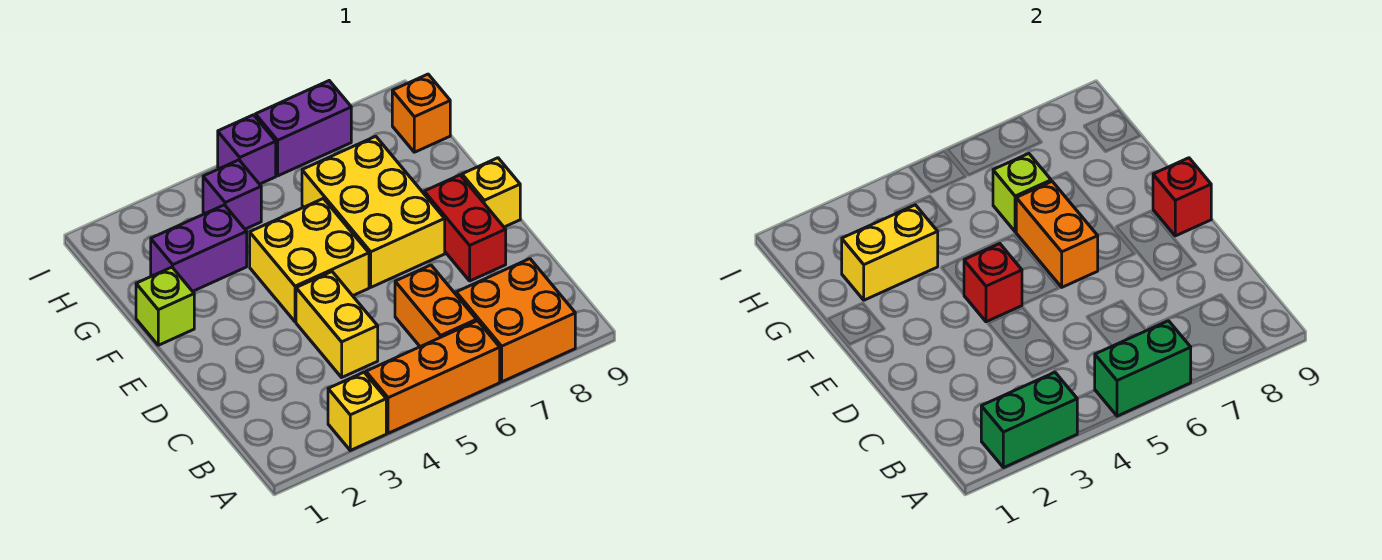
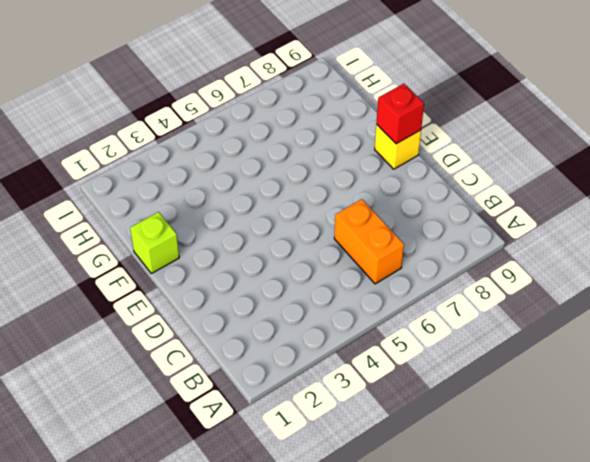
none -> yellow 1x1 brick [328,372,386,450]
none -> orange 1x3 brick [366,321,500,433]
none -> orange 2x2 brick [456,259,575,382]

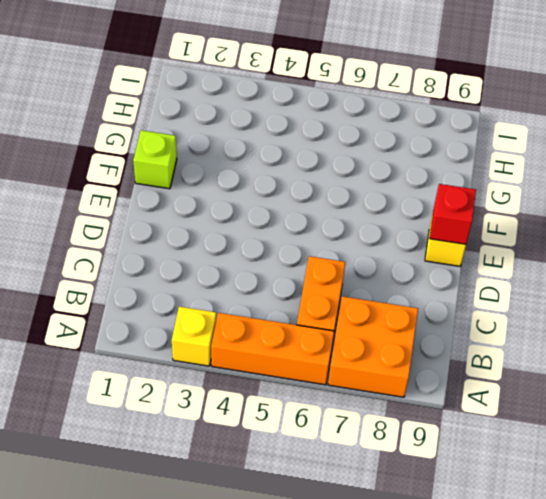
none -> yellow 1x2 brick [296,272,378,377]
none -> red 1x2 brick [424,175,506,281]
none -> yellow 2x2 brick [250,199,369,322]

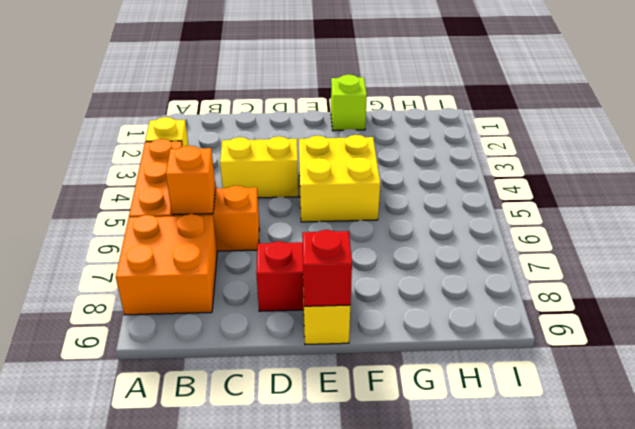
orange 1x1 brick [166,146,216,215] -> orange 1x1 brick moved to [392,74,450,152]
none -> yellow 2x3 brick [302,136,445,287]
none -> purple 1x2 brick [151,205,247,291]
none -> purple 1x1 brick [203,160,261,229]

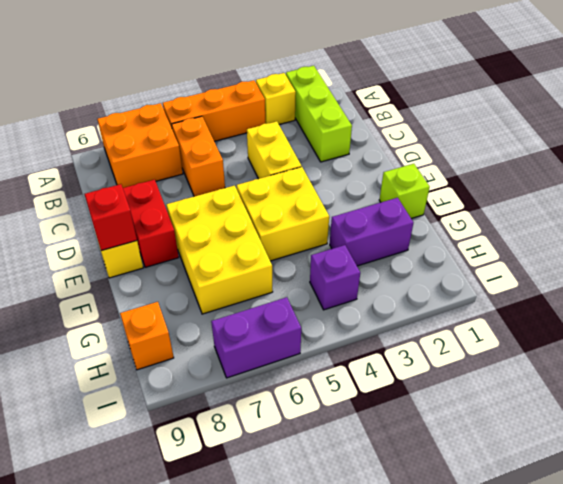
lime 1x3 brick [286,66,352,162] -> none
none -> purple 1x1 brick [218,115,276,184]
none -> green 1x2 brick [981,372,1077,468]
none -> green 1x2 brick [1095,321,1191,416]

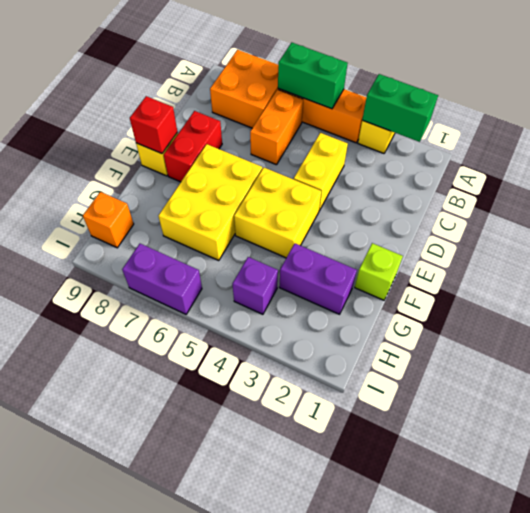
none -> purple 1x1 brick [218,115,276,184]
none -> red 1x1 brick [964,244,1022,322]
none -> orange 1x2 brick [1016,182,1098,287]

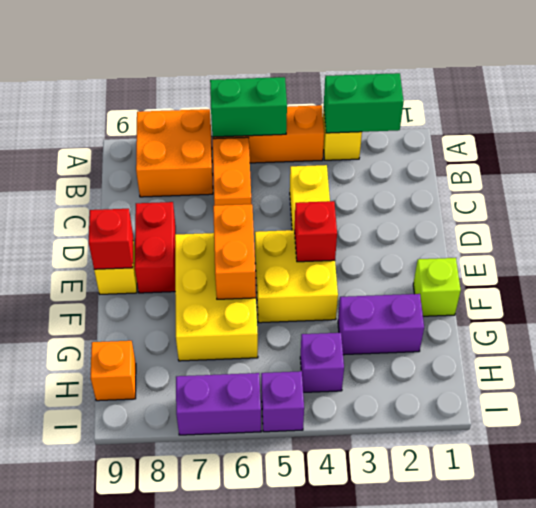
none -> yellow 1x2 brick [842,205,938,300]
none -> lime 1x1 brick [993,154,1051,232]

